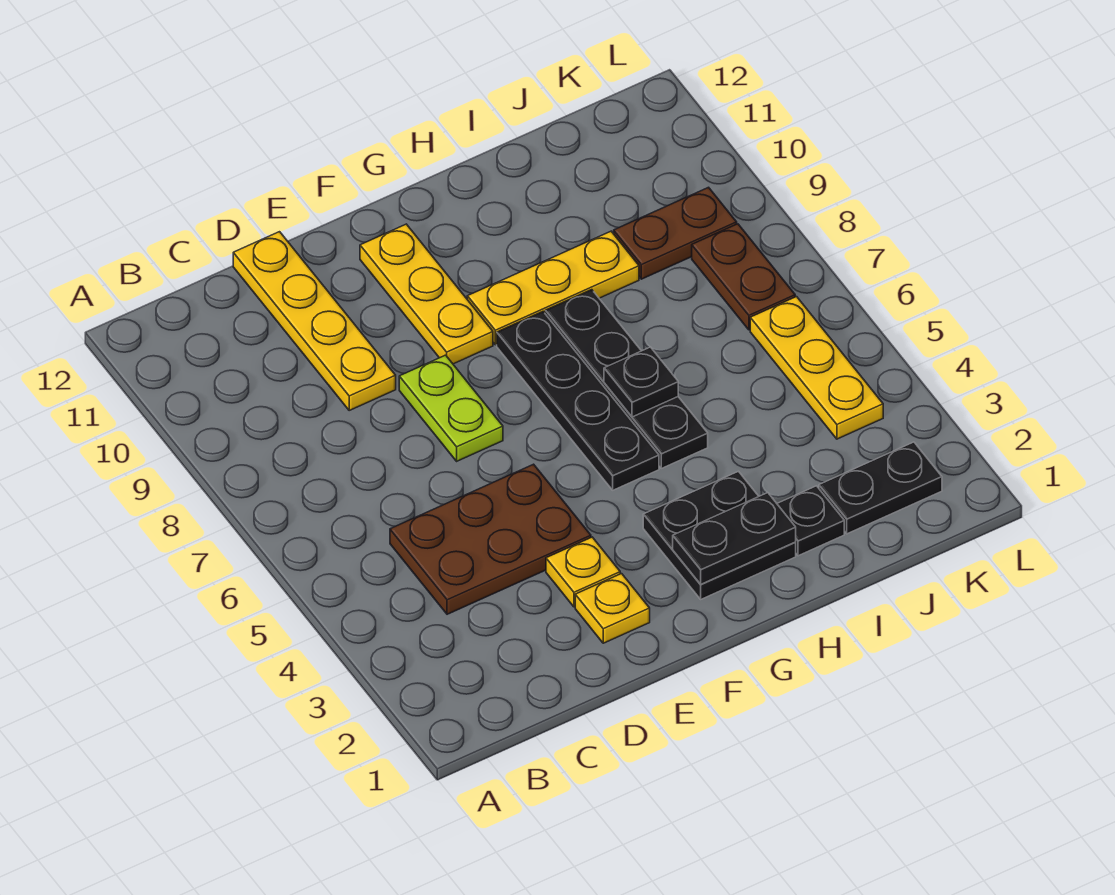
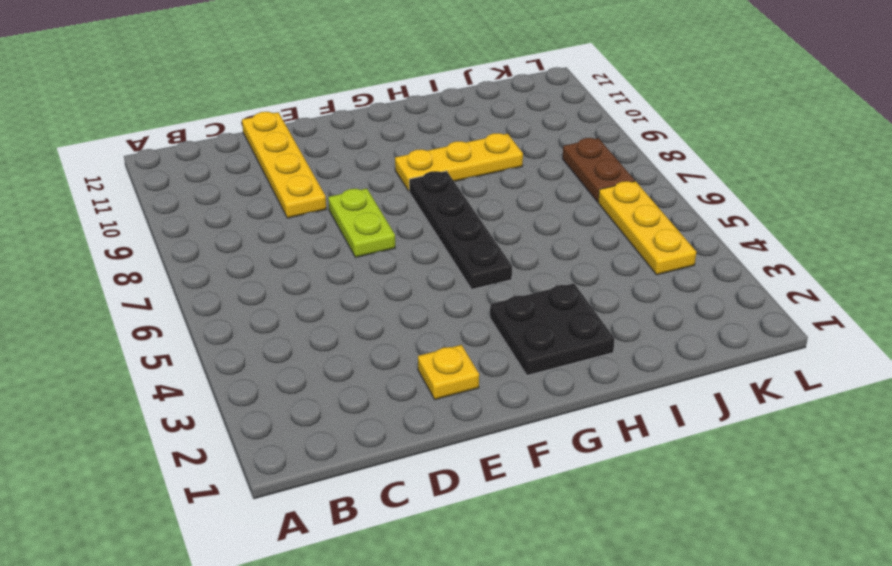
none -> brown 2x3 plate [390,464,591,614]
none -> yellow 1x1 plate [546,537,620,607]
none -> yellow 1x3 plate [360,224,493,364]

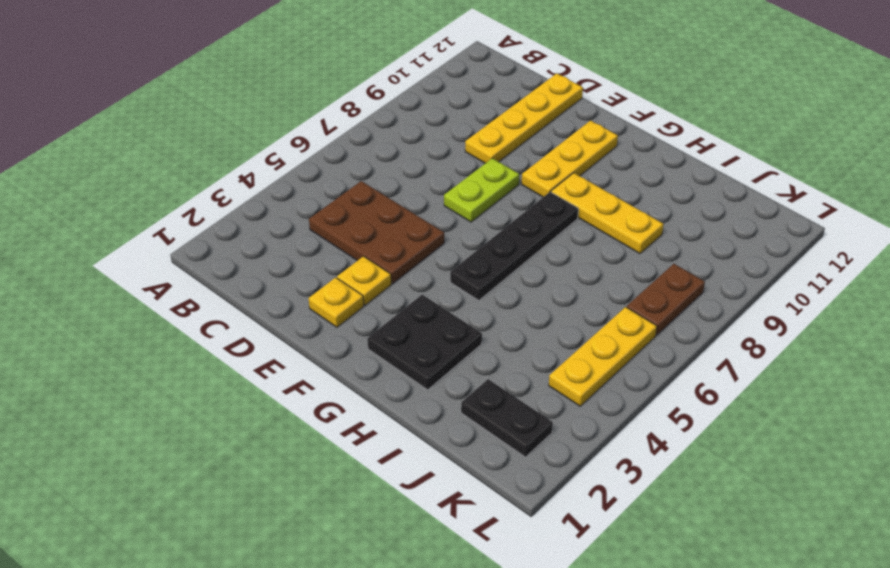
none -> black 1x4 plate [545,290,708,468]
none -> black 1x1 plate [777,486,844,556]
none -> brown 1x2 plate [614,187,737,279]

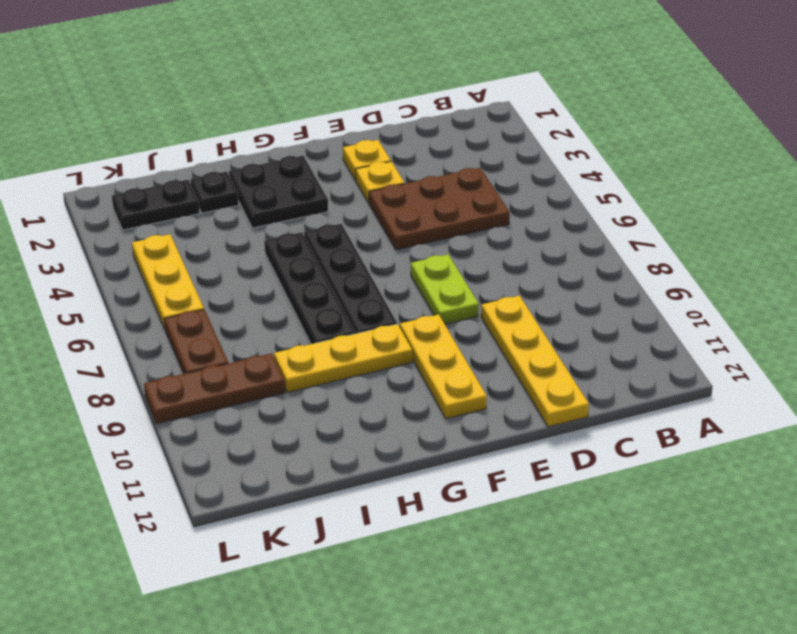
brown 1x3 plate [144,353,285,424] -> brown 1x2 plate [614,187,737,279]
none -> black 1x2 plate [673,493,796,584]
none -> black 1x1 plate [604,347,678,417]

